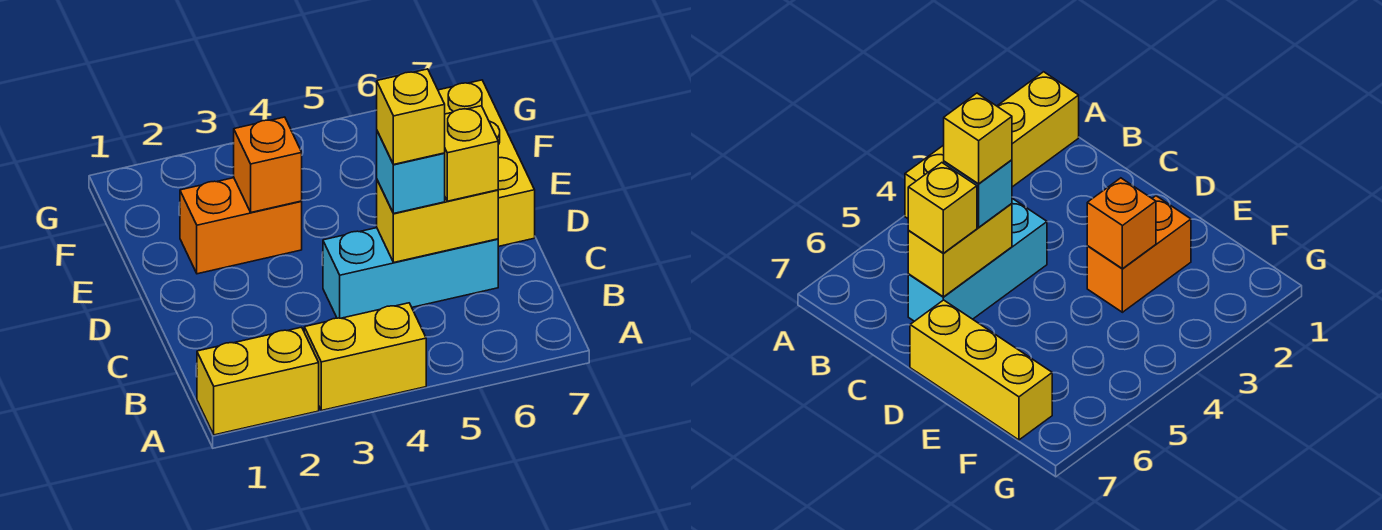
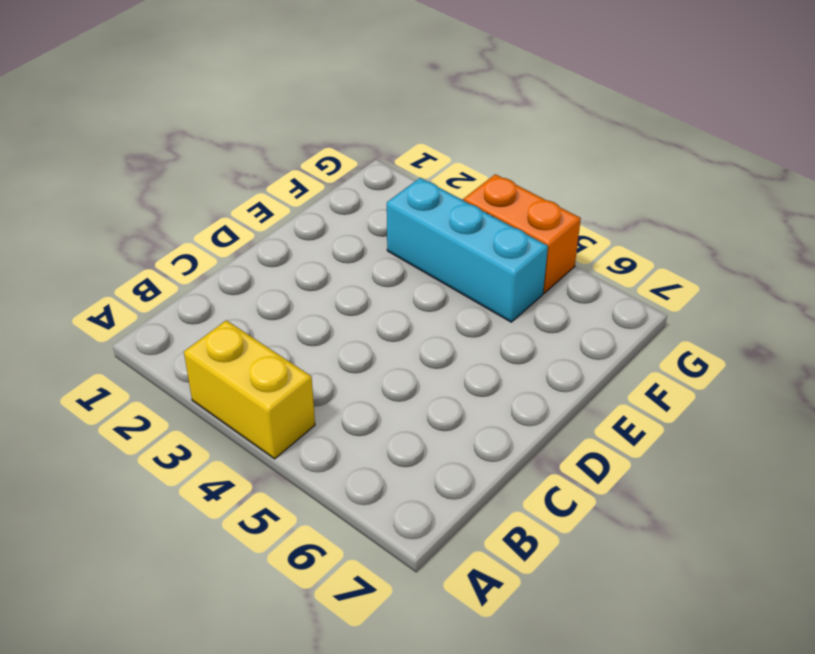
cyan 1x3 brick [387,178,548,322] -> cyan 1x3 brick moved to [323,228,498,318]
orange 1x2 brick [463,174,581,293] -> orange 1x2 brick moved to [180,178,302,274]
none -> yellow 1x2 brick [197,327,319,435]
none -> yellow 1x3 brick [438,80,535,247]

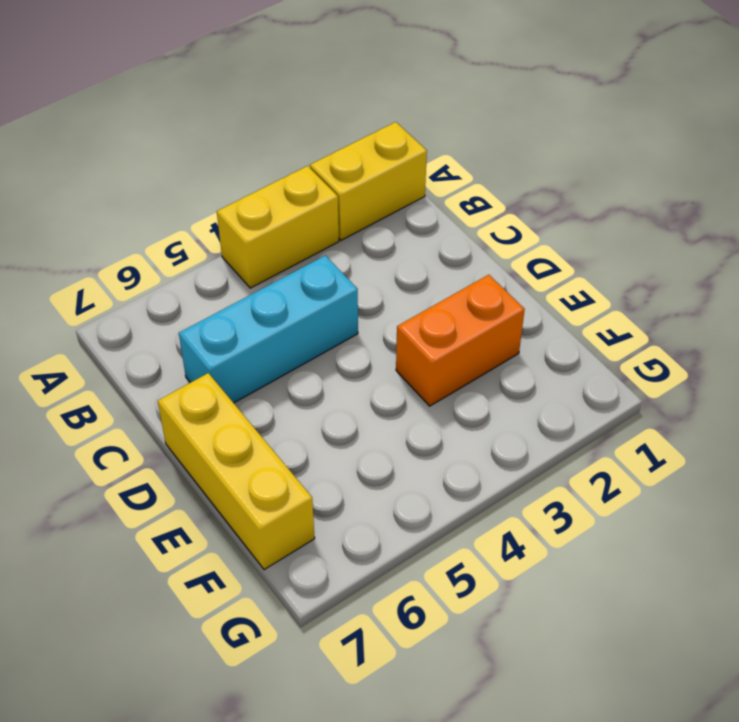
none -> yellow 1x2 brick [377,180,498,262]
none -> orange 1x1 brick [234,117,302,212]

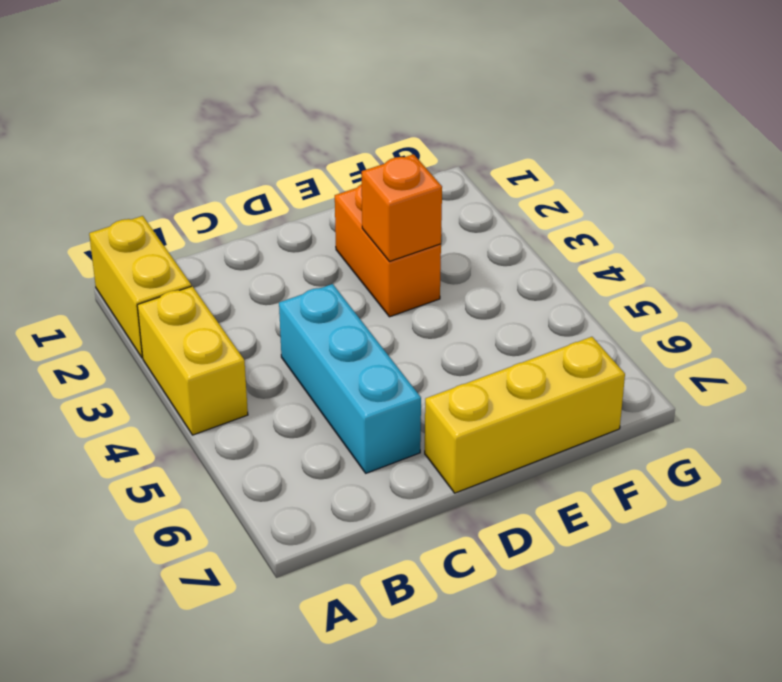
none -> yellow 1x2 brick [377,180,498,262]
none -> cyan 1x1 brick [377,131,445,214]

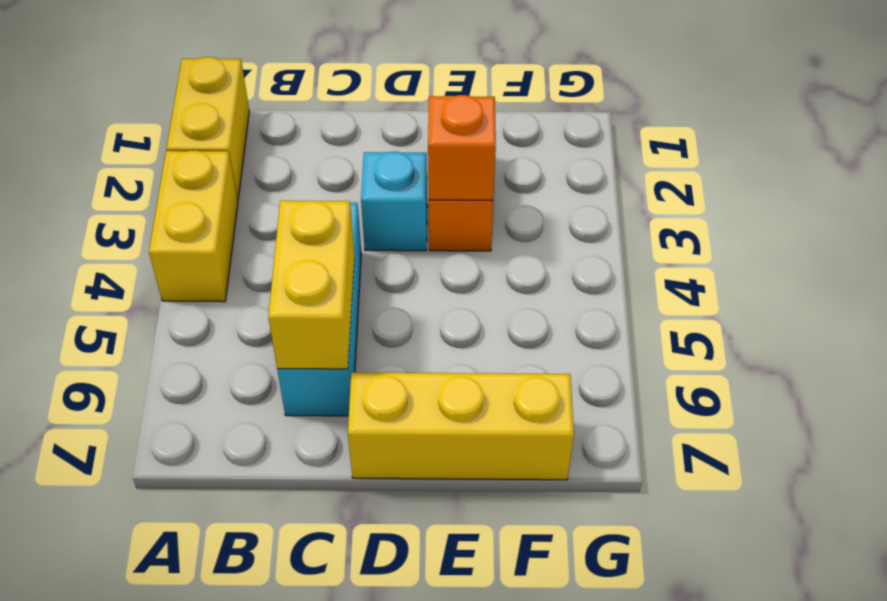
cyan 1x1 brick [361,152,427,251] -> cyan 1x1 brick moved to [377,131,445,214]
none -> yellow 1x1 brick [445,106,498,201]
none -> yellow 1x1 brick [377,69,445,165]

